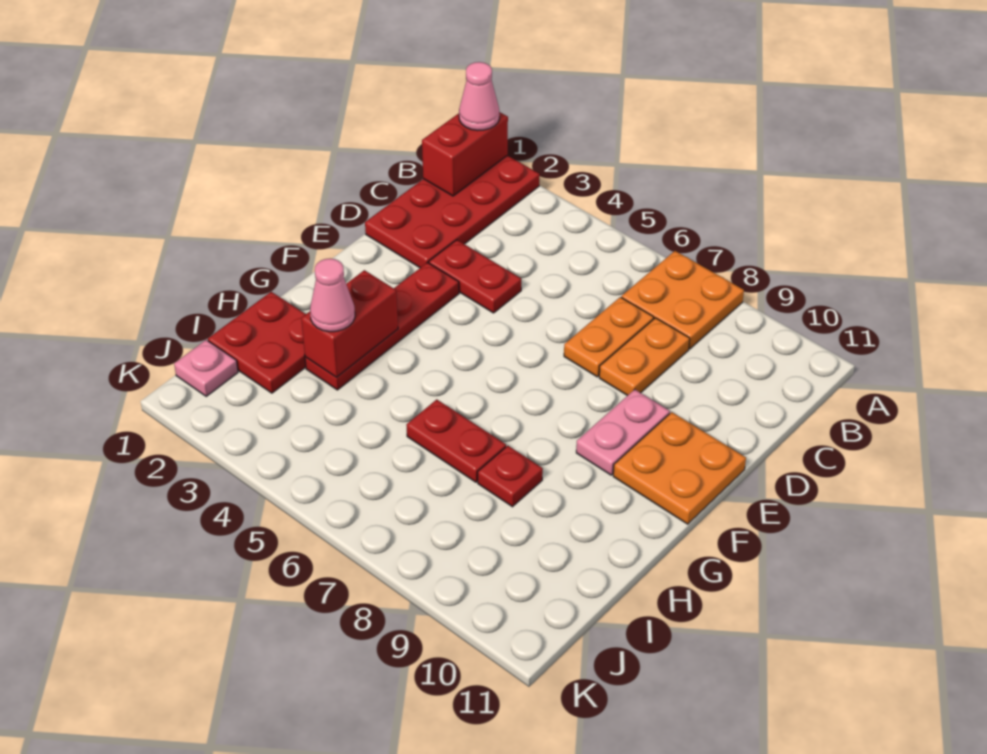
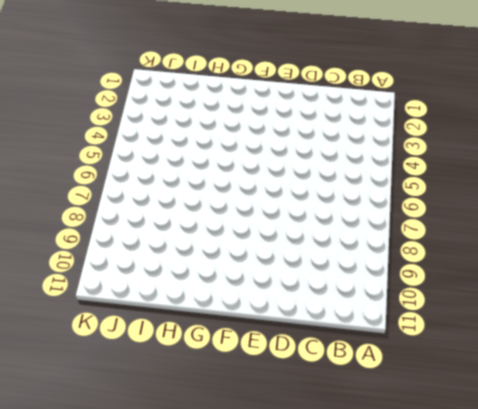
none -> red 2x4 plate [365,156,540,268]
none -> orange 2x2 plate [621,251,744,349]
none -> orange 1x2 plate [564,297,654,377]

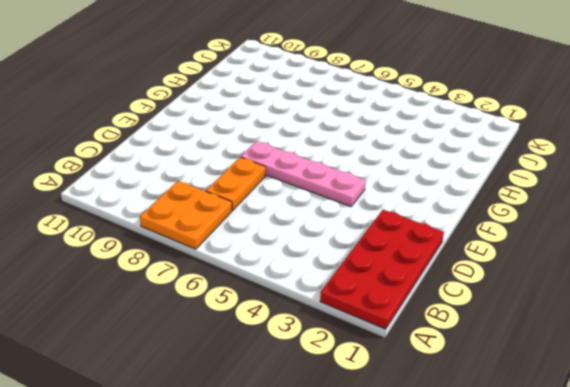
pink 1x4 plate [241,141,366,207] -> none
none -> orange 1x2 plate [599,318,690,396]
none -> red 1x2 plate [429,240,521,313]
none -> red 1x4 plate [305,262,459,390]

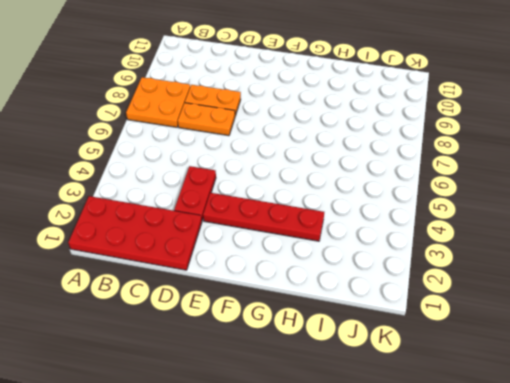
none -> pink 1x2 plate [576,389,670,475]
none -> orange 2x2 plate [613,412,746,524]
none -> red 2x2 plate [208,292,306,393]

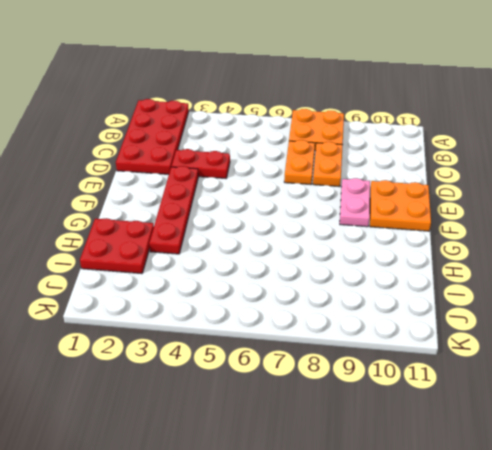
none -> red 1x2 plate [407,399,506,482]
none -> red 1x1 plate [478,446,543,507]
none -> pink 1x1 plate [174,340,238,396]

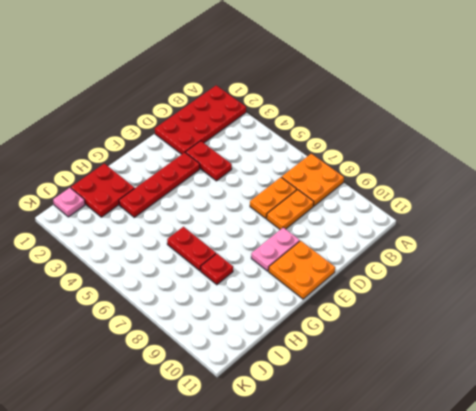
none -> red 1x2 brick [422,112,508,196]
none -> red 1x2 brick [301,270,398,377]
none -> pink 1x1 cone [459,62,499,131]

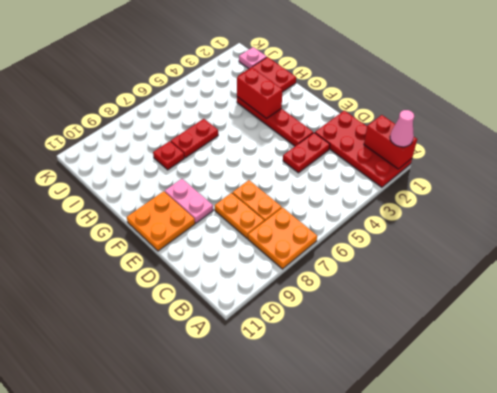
none -> pink 1x1 cone [310,258,355,332]

